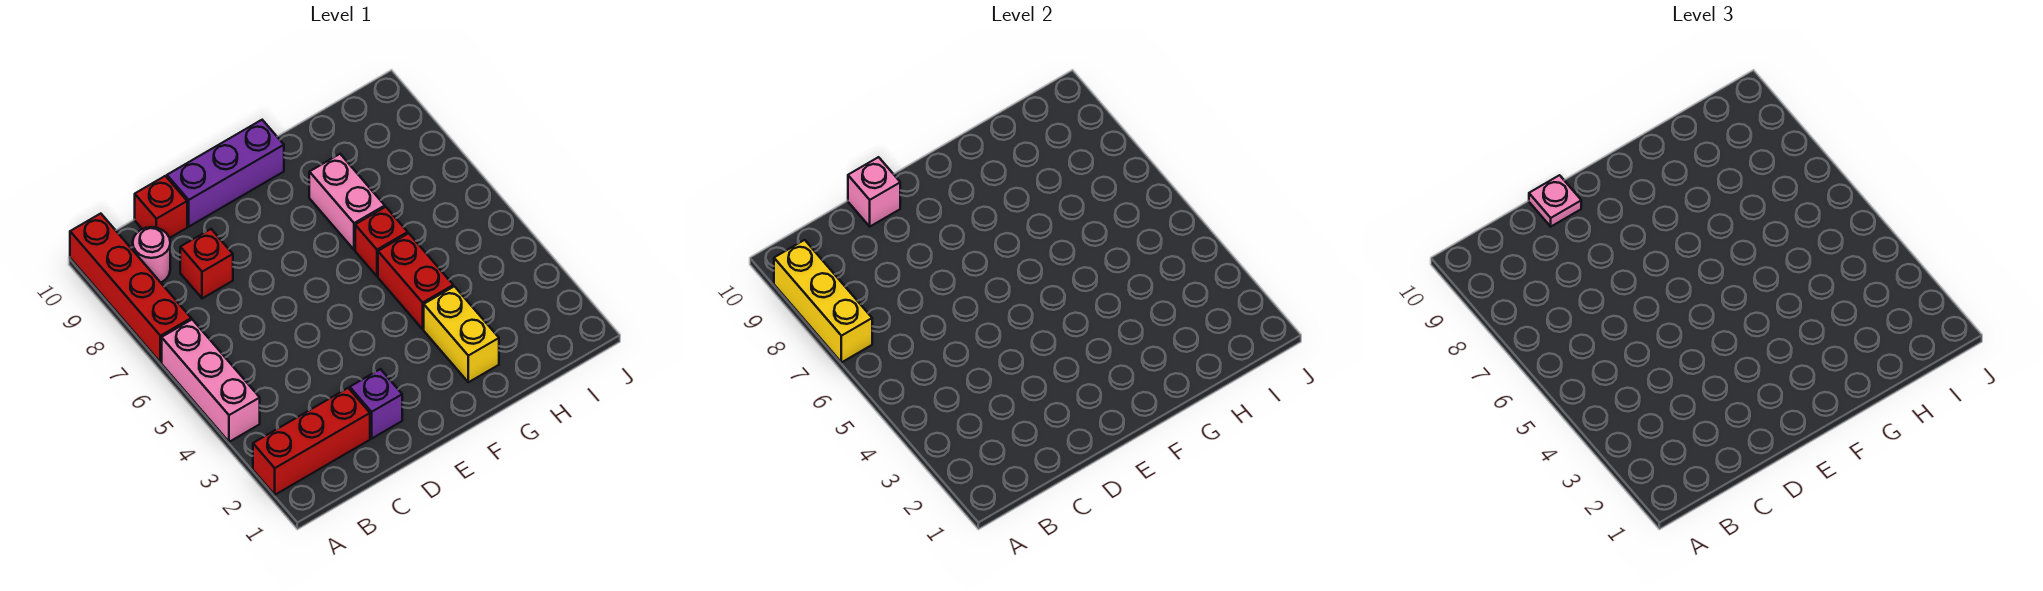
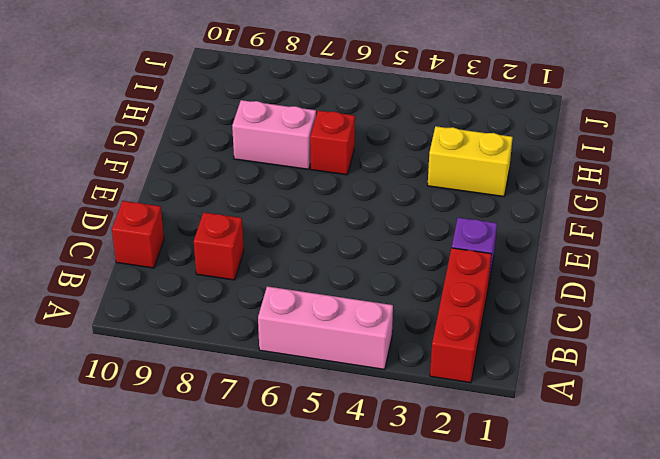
none -> red 1x4 brick [70,214,191,362]
none -> pink 1x1 round brick [133,227,170,282]
none -> purple 1x3 brick [167,120,284,227]

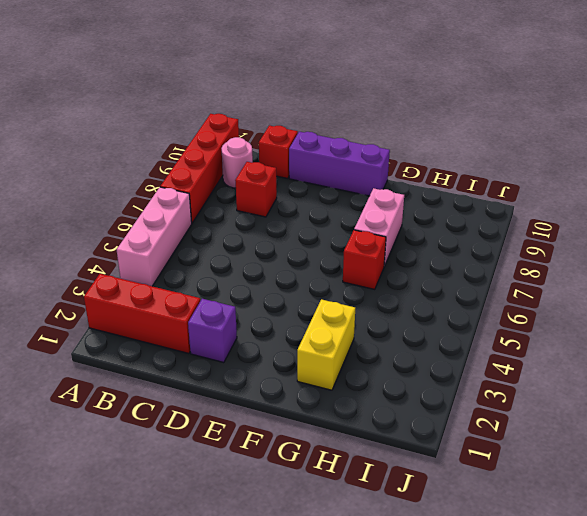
none -> red 1x2 brick [378,233,453,329]
none -> yellow 1x3 brick [774,240,872,362]
none -> pink 1x1 brick [848,157,900,227]

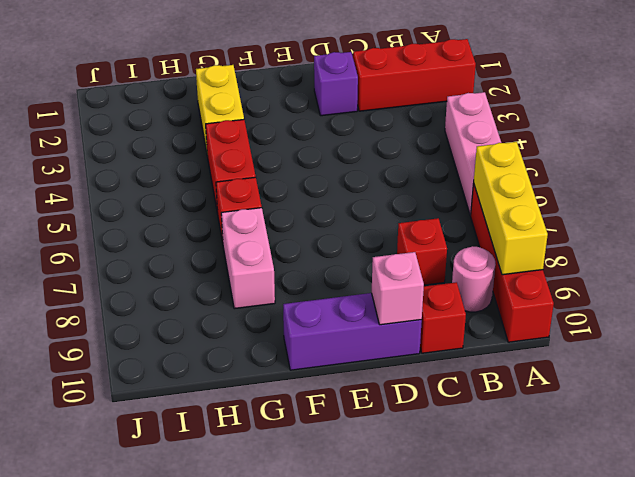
none -> pink 1x1 plate [1529,175,1581,227]

